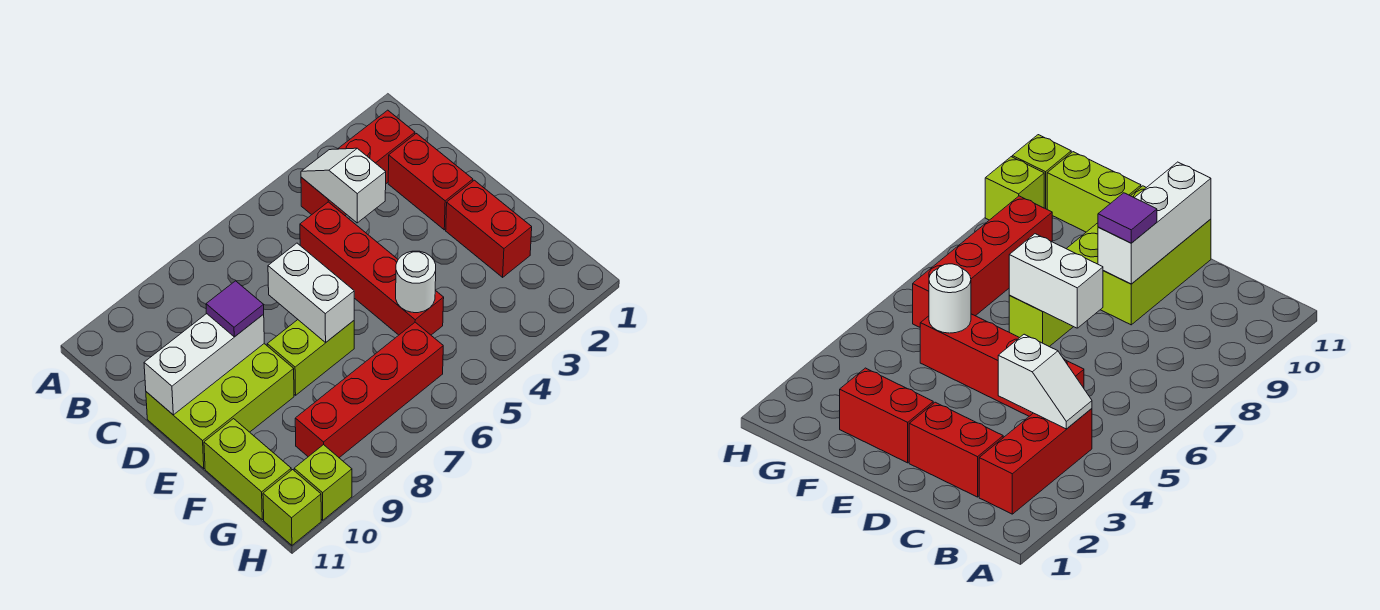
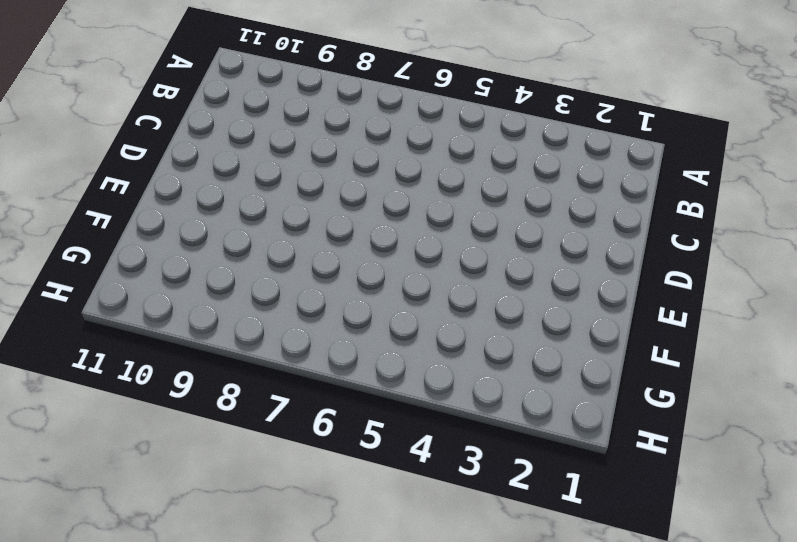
none -> red 1x3 brick [301,110,415,216]
none -> red 1x2 brick [388,134,473,230]
none -> red 1x4 brick [300,202,444,335]

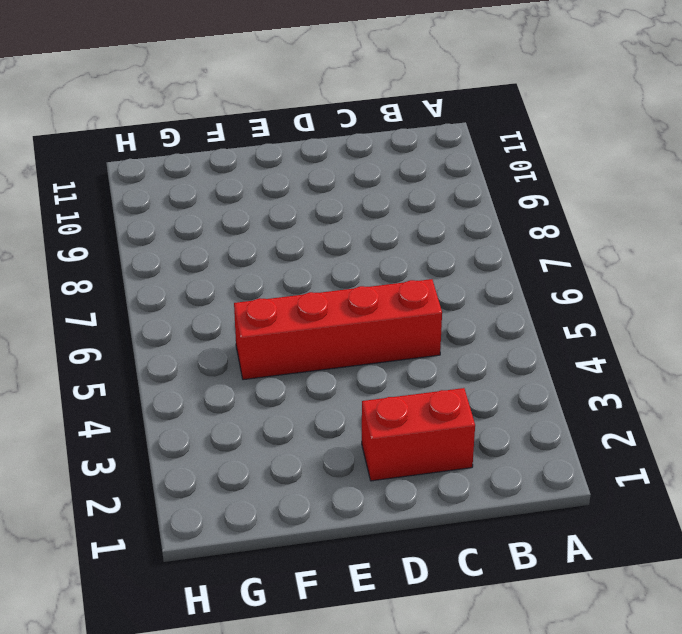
none -> red 1x3 brick [301,110,415,216]
none -> lime 2x3 brick [146,344,294,469]
none -> red 1x2 brick [446,180,532,277]

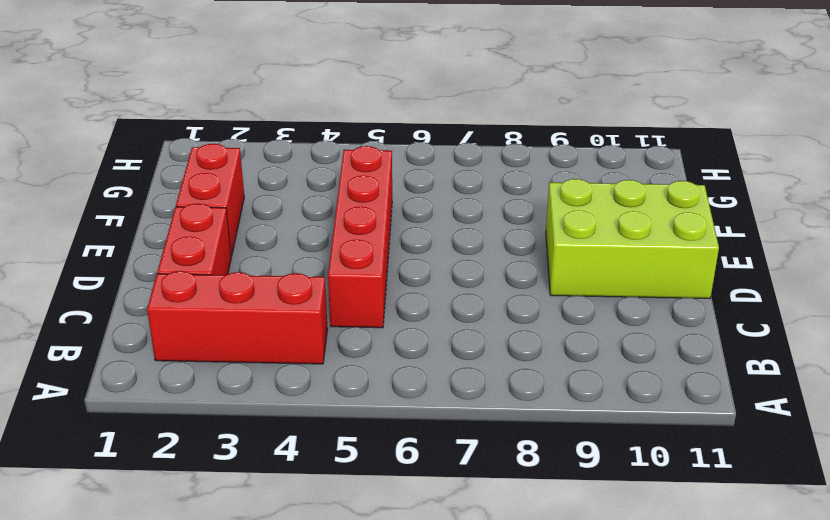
none -> lime 1x2 brick [267,320,354,395]
none -> lime 1x2 brick [204,419,291,520]
none -> red 1x4 brick [295,322,443,458]

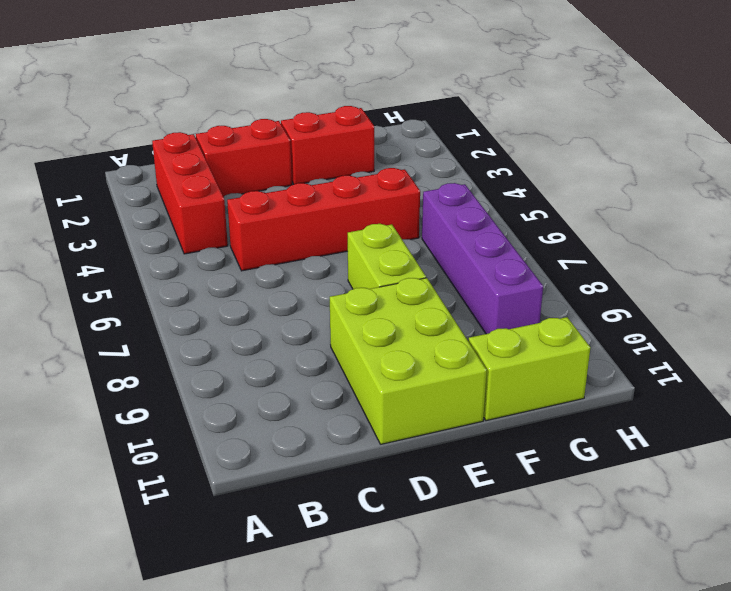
purple 1x4 brick [422,183,543,334] -> red 1x4 brick [295,322,443,458]
none -> lime 1x1 brick [294,445,352,520]
none -> lime 1x1 brick [263,470,321,545]
none -> white 1x2 slope [301,148,386,223]

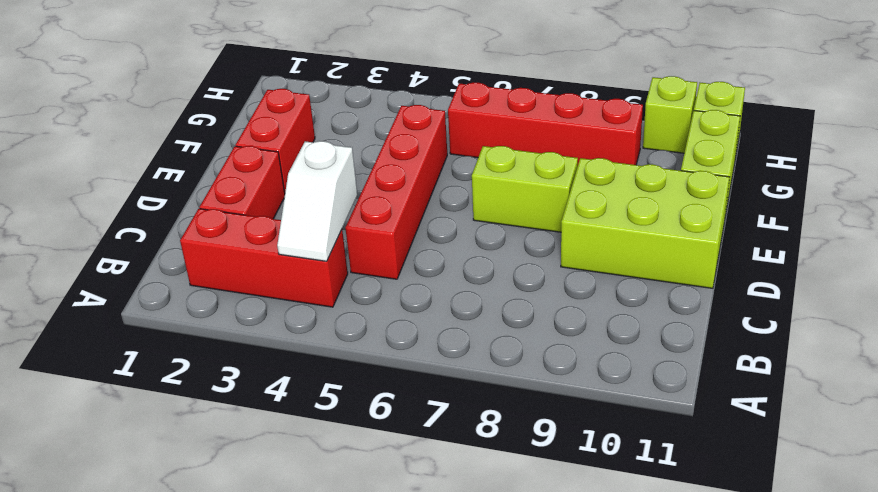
none -> white 1x2 brick [268,243,354,342]
none -> white 1x3 brick [144,314,264,415]
none -> white 1x1 round brick [396,251,436,313]

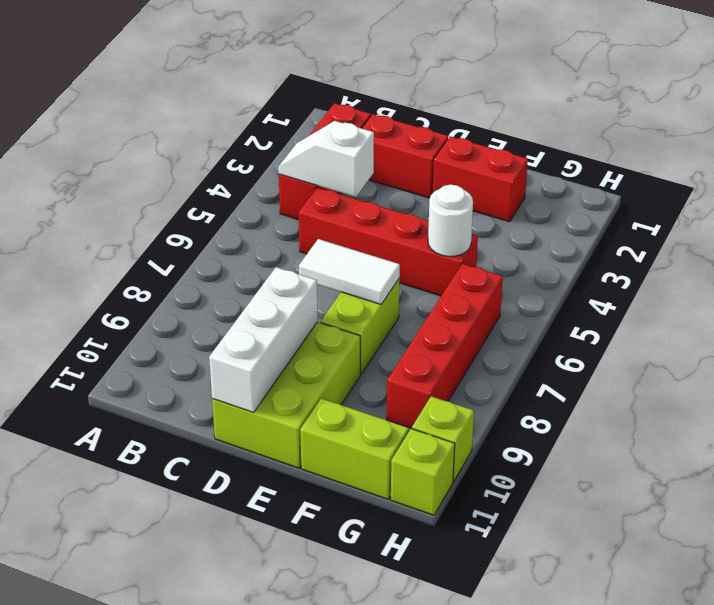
white 1x2 tile [299,239,400,304] -> white 1x2 brick [268,243,354,342]
none -> purple 1x1 tile [206,281,264,337]

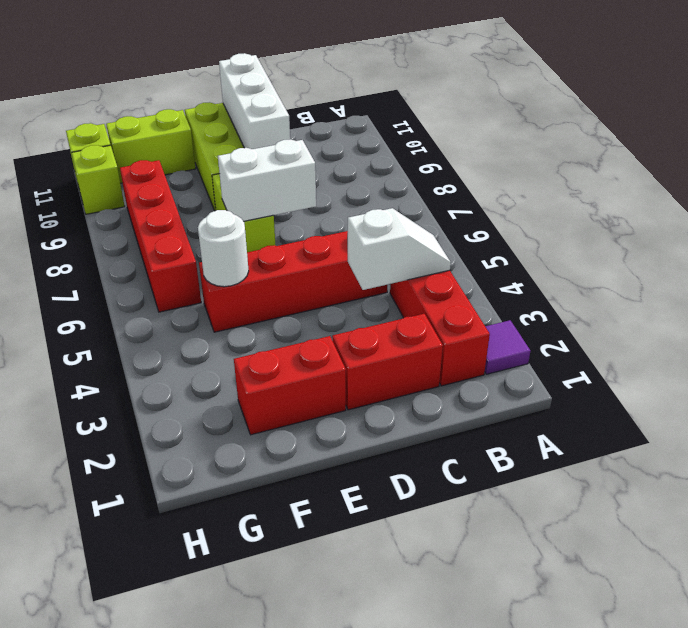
purple 1x1 tile [485,320,530,374] -> purple 1x1 tile moved to [206,281,264,337]

